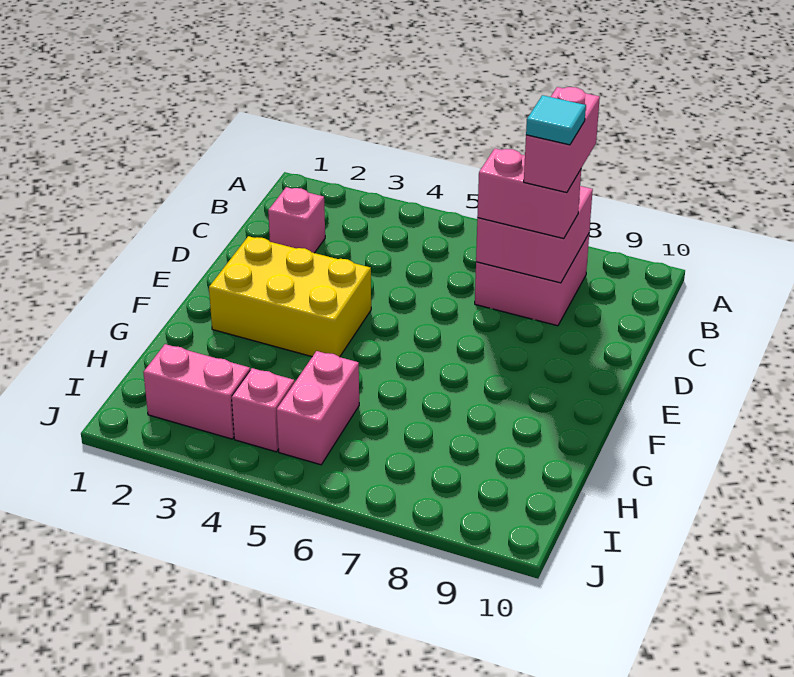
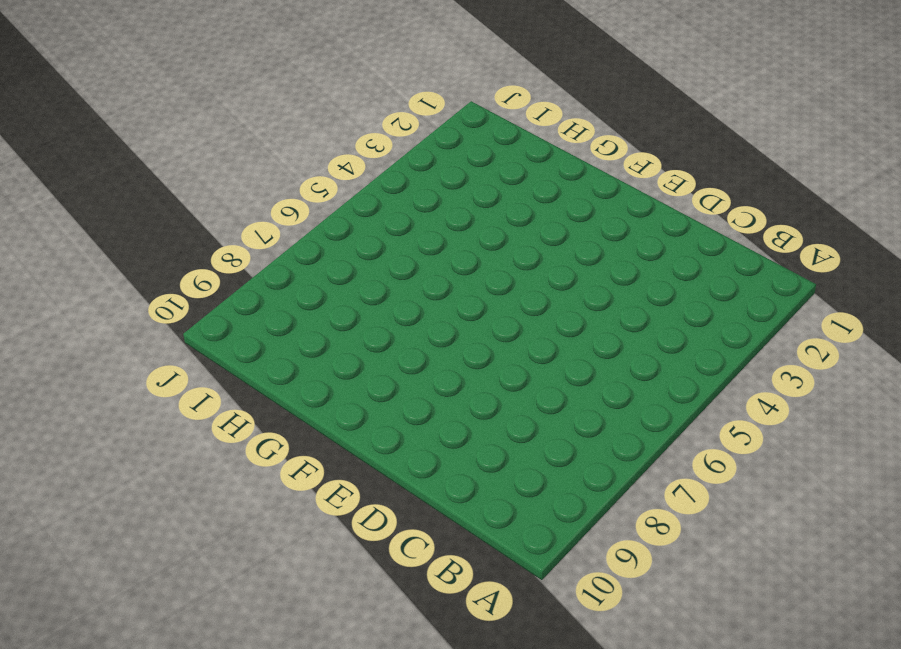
none -> pink 2x2 brick [475,234,589,326]
none -> pink 1x1 brick [268,187,325,253]

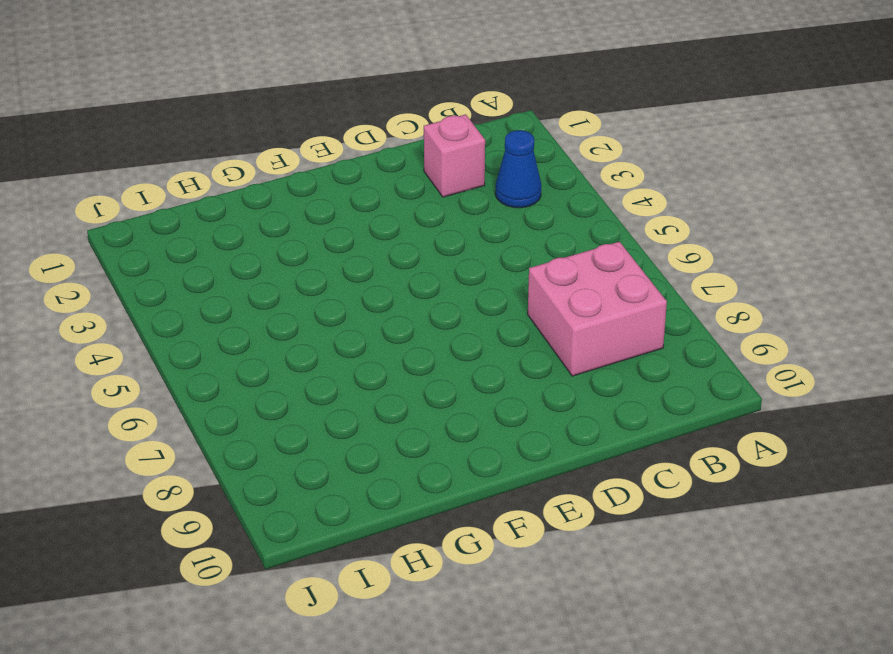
blue 1x1 cone [495,130,541,208] -> none
none -> yellow 2x3 brick [209,236,371,357]
none -> pink 1x2 brick [277,351,359,465]

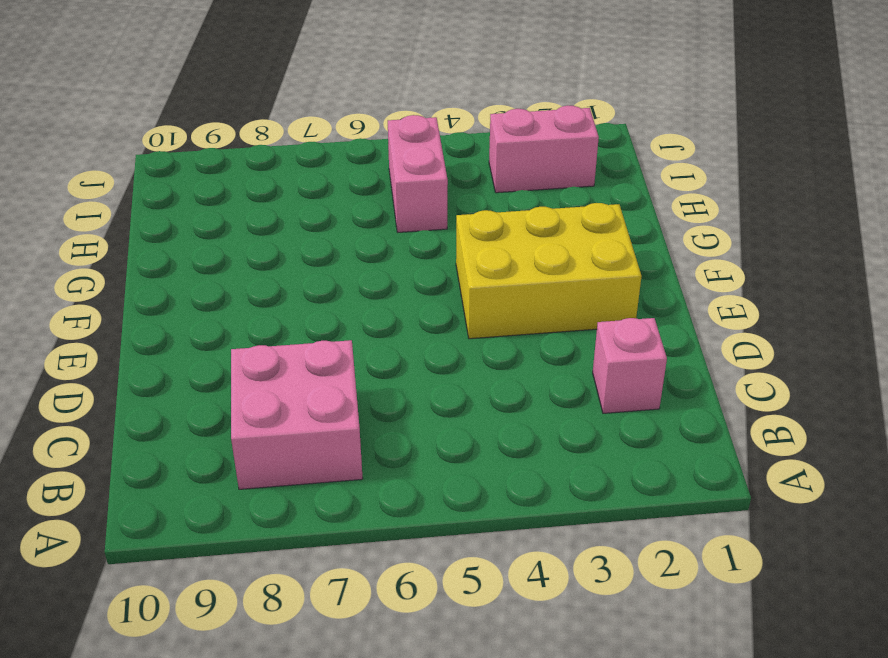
none -> pink 1x1 brick [232,368,294,452]
none -> pink 2x2 brick [476,186,593,283]

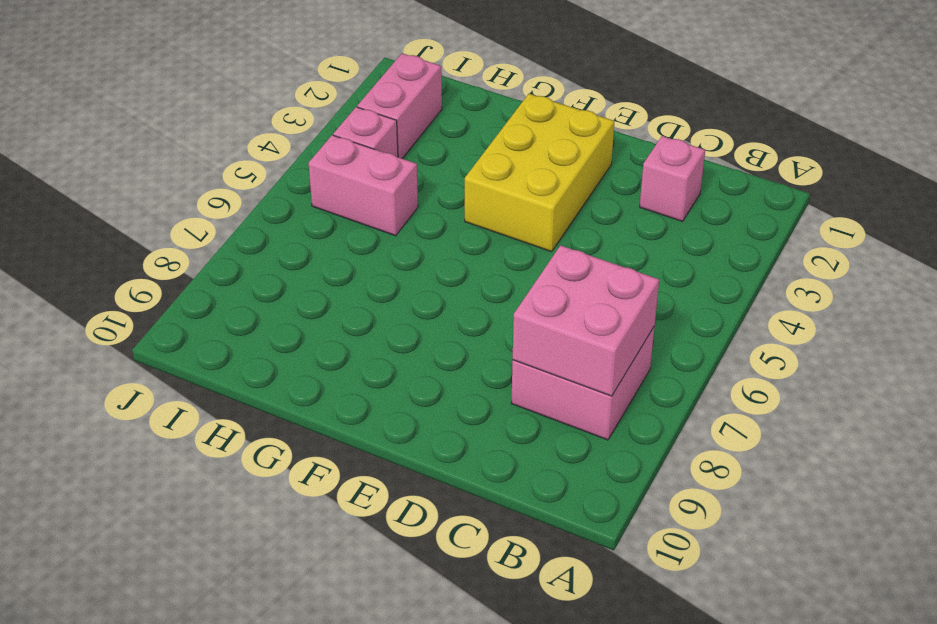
none -> pink 1x2 brick [477,149,581,239]
none -> pink 1x2 brick [524,87,600,193]

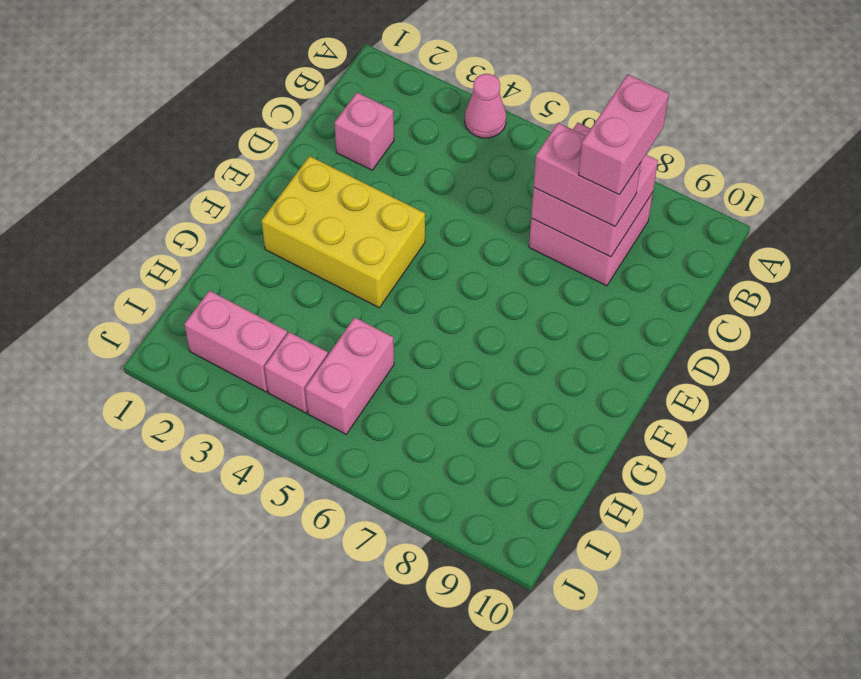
pink 1x1 cone [465,74,506,138] -> none
none -> cyan 1x1 tile [526,95,586,145]

